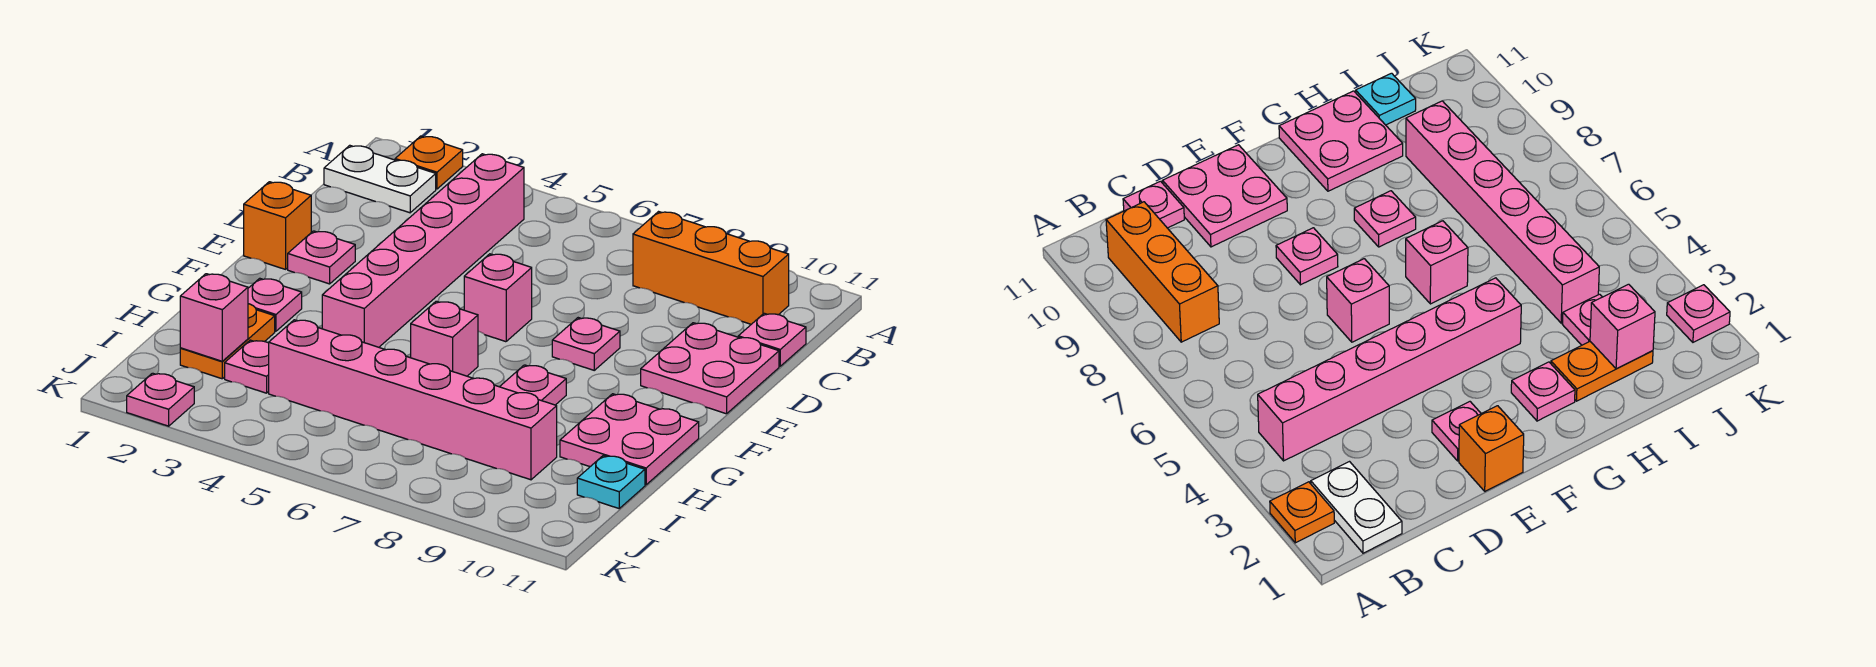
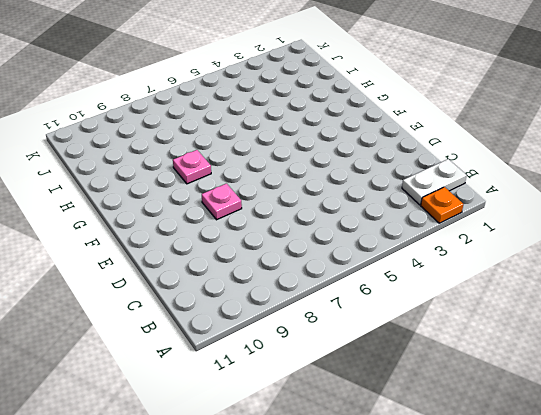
none -> pink 1x6 brick [322,154,524,347]
none -> orange 1x3 brick [633,212,789,324]
none -> pink 1x1 plate [738,313,806,366]

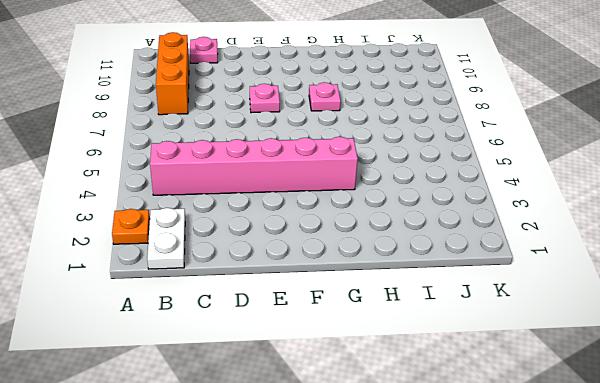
none -> pink 2x2 plate [641,323,779,414]
none -> orange 1x1 brick [244,182,311,269]
none -> pink 1x1 plate [288,231,355,284]

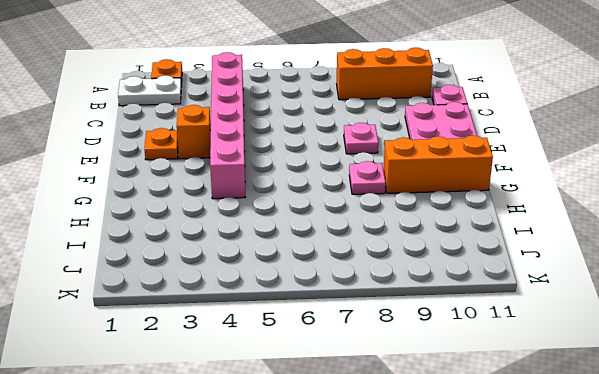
orange 1x1 plate [144,128,178,160] -> pink 1x1 plate [288,231,355,284]
orange 1x1 brick [177,105,211,159] -> orange 1x1 brick moved to [244,182,311,269]
orange 1x3 brick [383,135,493,193] -> pink 2x2 plate [560,394,699,485]
none -> pink 1x1 brick [464,254,532,342]
none -> pink 1x1 plate [248,278,302,331]
none -> pink 1x1 brick [411,301,478,376]

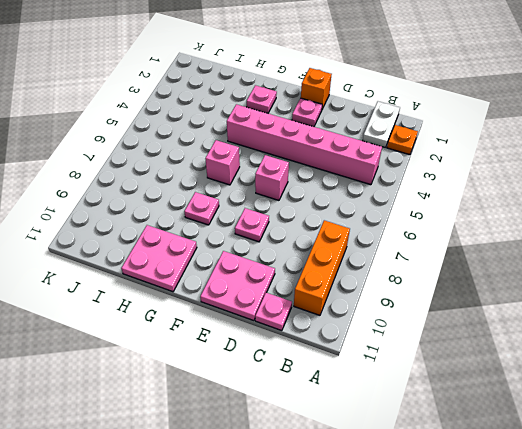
none -> orange 1x2 plate [180,304,275,379]
none -> pink 1x1 plate [225,340,269,393]
none -> pink 1x6 brick [269,320,557,480]

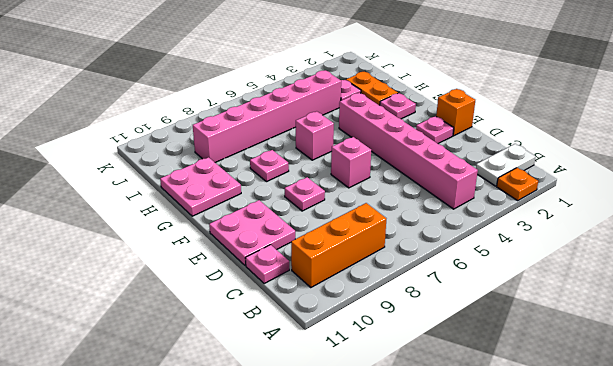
none -> cyan 1x1 plate [577,456,645,508]
none -> pink 1x1 plate [127,373,194,426]
none -> pink 1x1 brick [180,274,248,361]

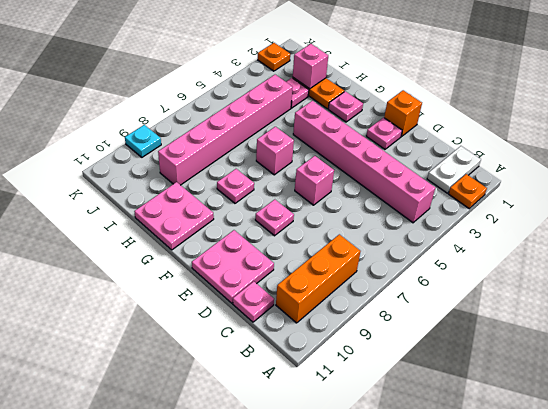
orange 1x1 plate [258,43,290,71] -> pink 1x1 plate [127,373,194,426]
cyan 1x1 plate [125,125,161,157] -> cyan 1x1 plate moved to [577,456,645,508]

